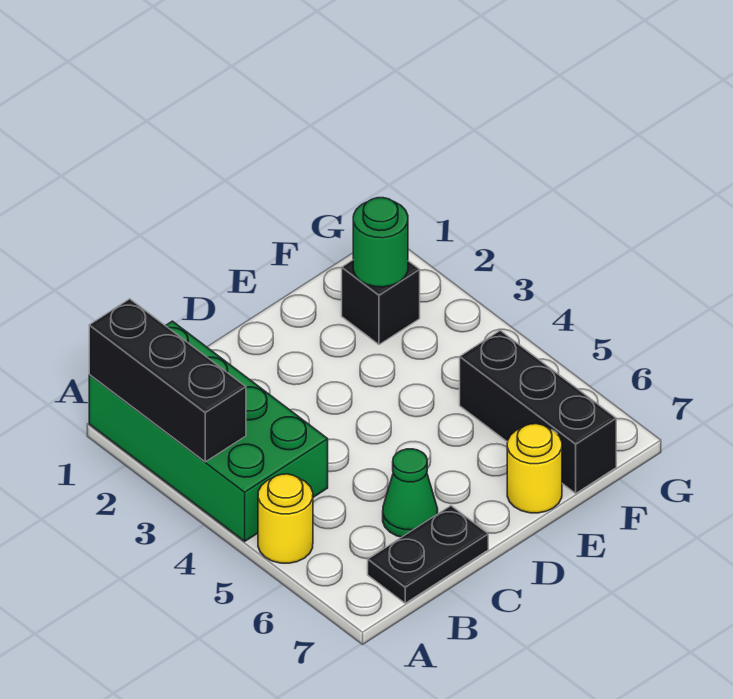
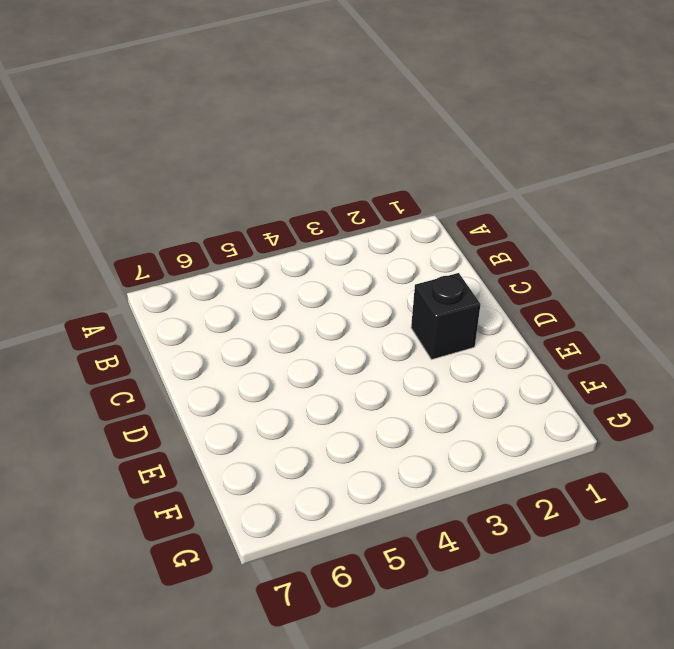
black 1x1 brick [411,273,481,360] -> black 1x1 brick moved to [342,260,420,345]
none -> green 2x4 brick [89,321,328,541]
none -> yellow 1x1 round brick [258,474,313,563]

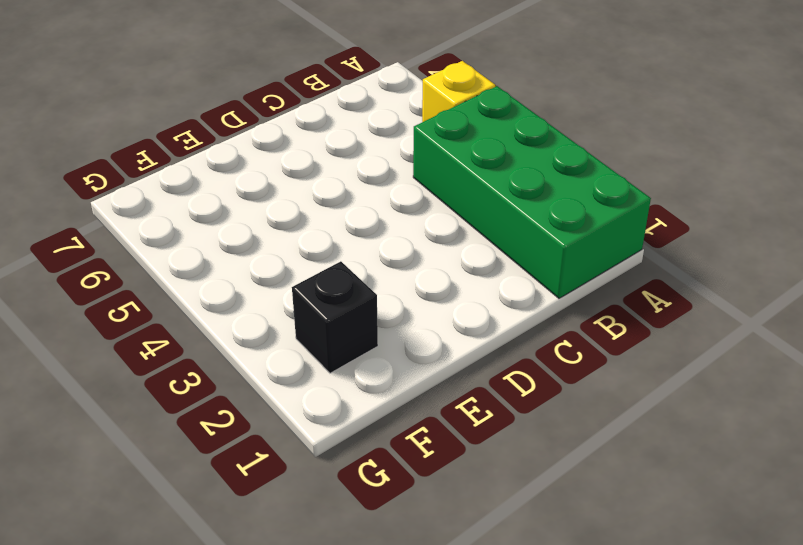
yellow 1x1 brick [422,61,495,122] -> yellow 1x1 round brick [258,474,313,563]
none -> black 1x2 plate [368,506,488,603]
none -> green 1x1 cone [383,449,438,537]

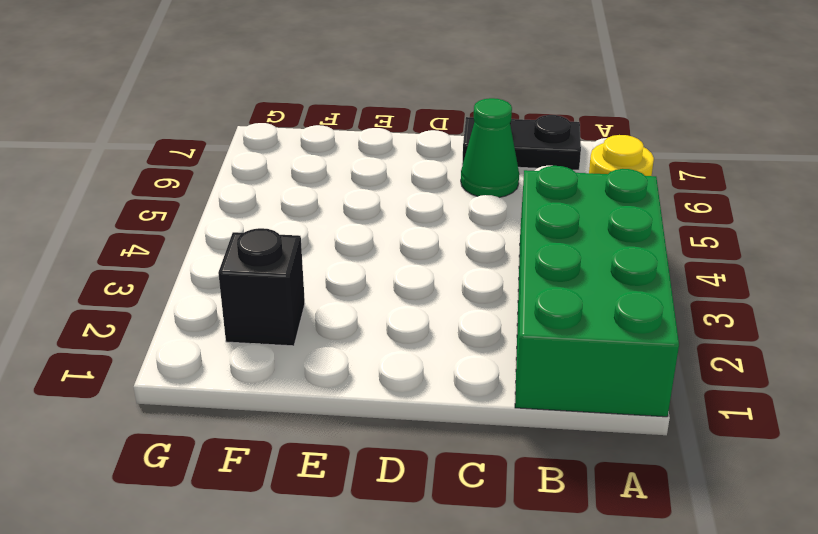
none -> yellow 1x1 round brick [507,424,562,513]
none -> black 1x3 brick [460,331,616,493]

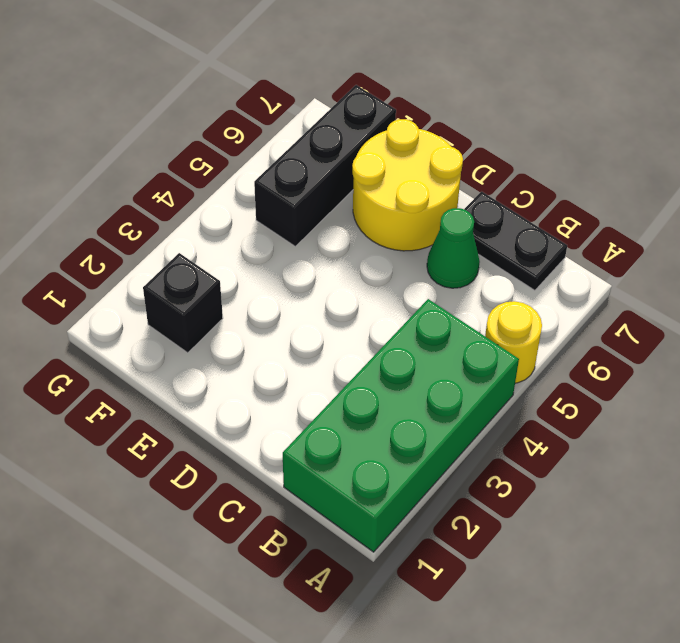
yellow 2x2 round brick [352,119,463,251] -> yellow 1x1 round brick [507,424,562,513]
none -> black 1x3 brick [89,299,246,462]
none -> green 1x1 round brick [353,198,408,287]

